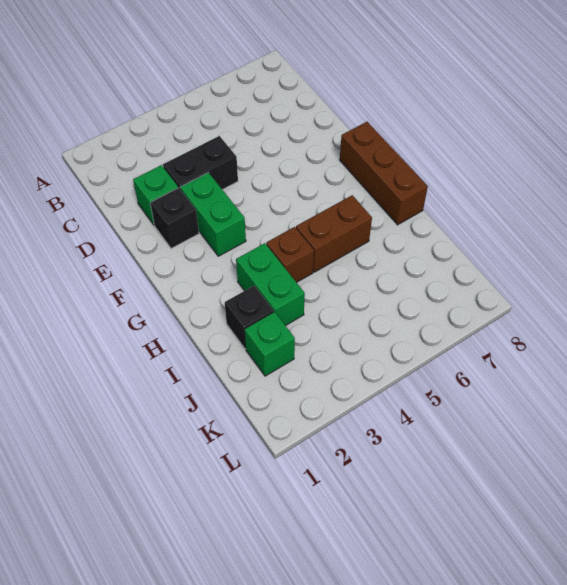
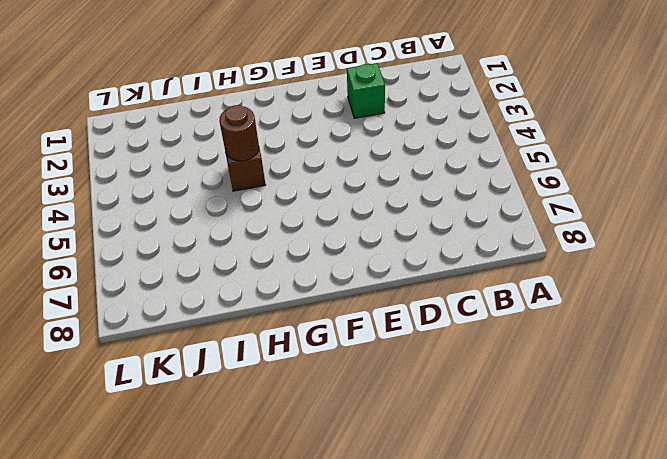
brown 1x1 round brick [219,105,259,161] -> none
none -> black 1x2 brick [163,136,238,190]
none -> black 1x1 brick [150,188,199,248]

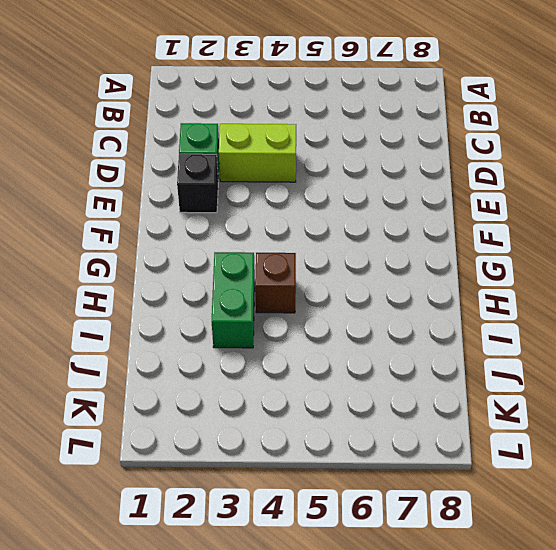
lime 1x2 brick [219,124,296,182] -> black 1x2 brick [163,136,238,190]
none -> green 1x2 brick [180,173,246,256]
none -> brown 1x3 brick [340,122,428,225]

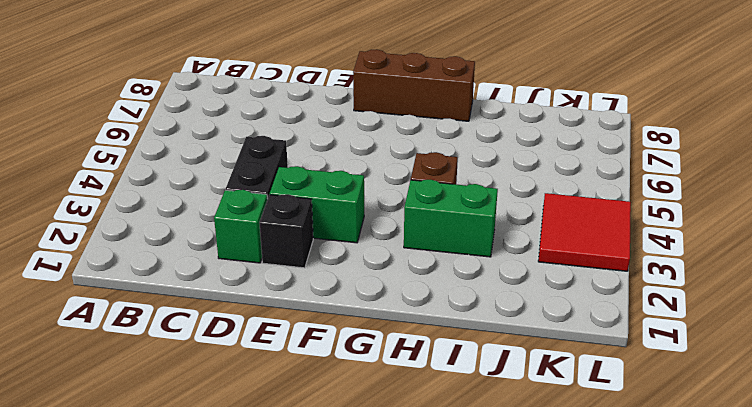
red 2x2 tile [538,193,631,271] -> none
none -> brown 1x2 brick [296,195,372,272]
none -> black 1x1 brick [225,286,274,349]

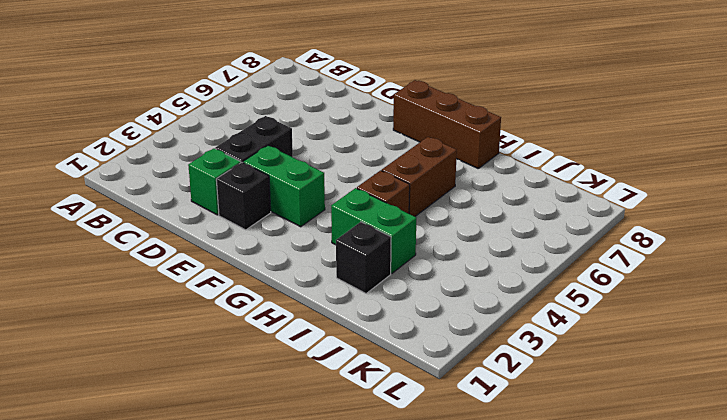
none -> green 1x1 brick [245,312,295,376]

